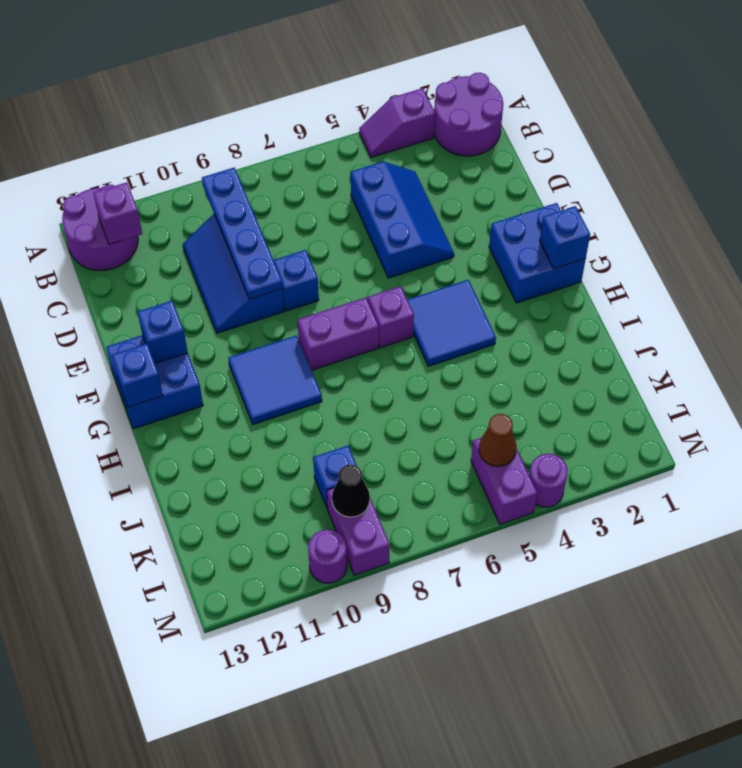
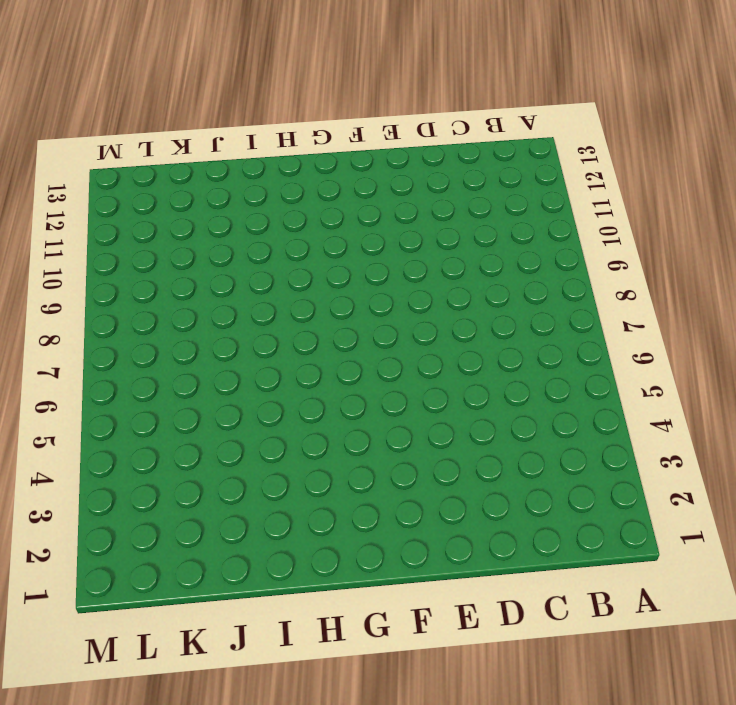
none -> purple 2x2 round brick [434,73,503,156]
none -> purple 1x2 slope [359,88,435,157]
none -> purple 2x2 round brick [62,185,138,270]

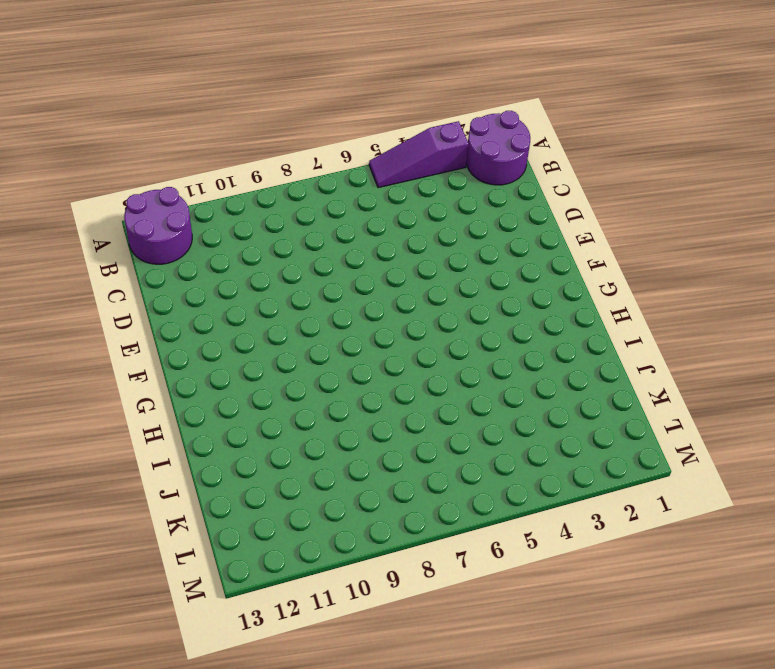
purple 1x3 slope [369,121,469,188] -> purple 1x2 slope [359,88,435,157]
none -> blue 2x3 slope [351,162,454,278]
none -> blue 2x3 slope [183,214,284,333]
none -> blue 1x1 brick [274,250,319,311]

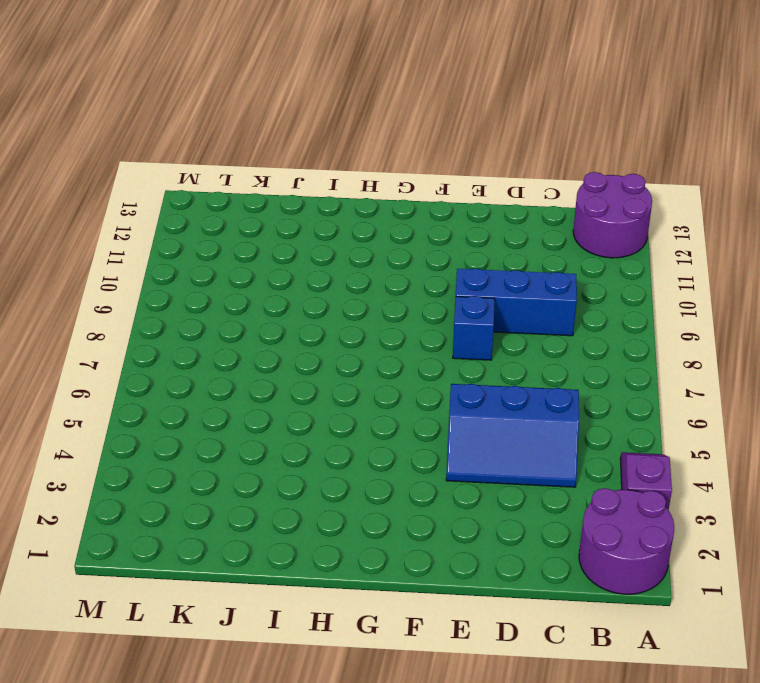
none -> blue 2x2 brick [489,203,586,303]
none -> blue 2x2 brick [106,335,203,429]
none -> blue 2x2 tile [407,280,496,366]

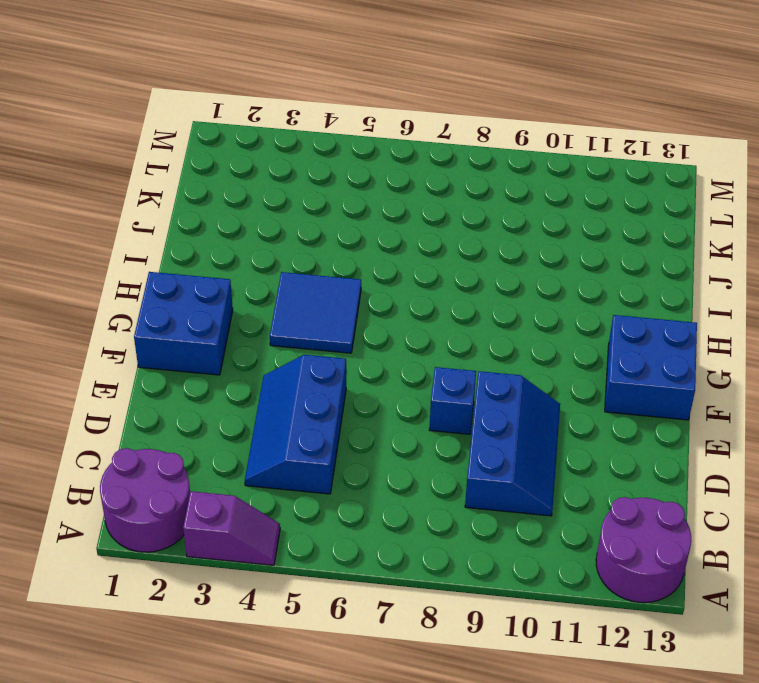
none -> purple 1x1 brick [368,286,414,348]
none -> purple 1x2 brick [298,298,379,370]
none -> blue 2x2 tile [228,335,322,424]

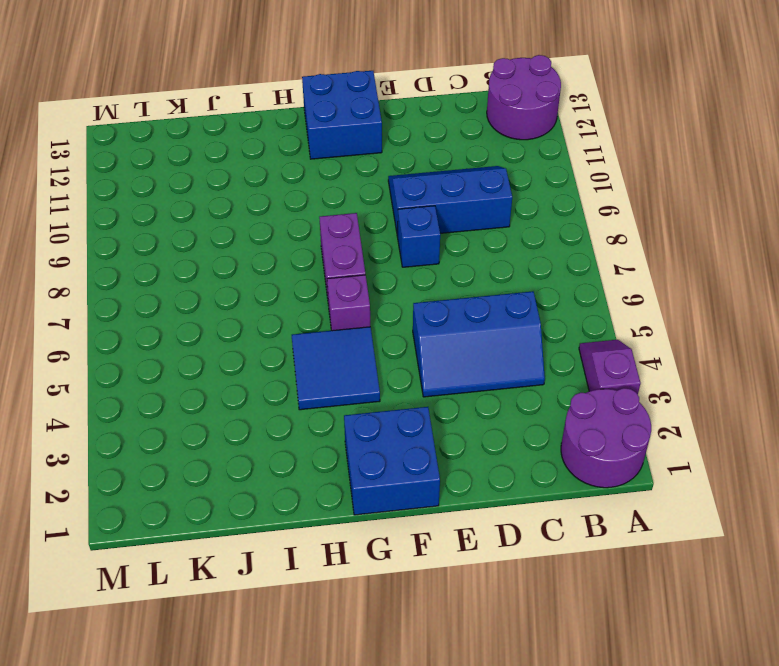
none -> blue 2x2 tile [228,335,322,424]
none -> blue 1x1 brick [313,446,357,508]
none -> purple 1x2 brick [471,438,537,524]

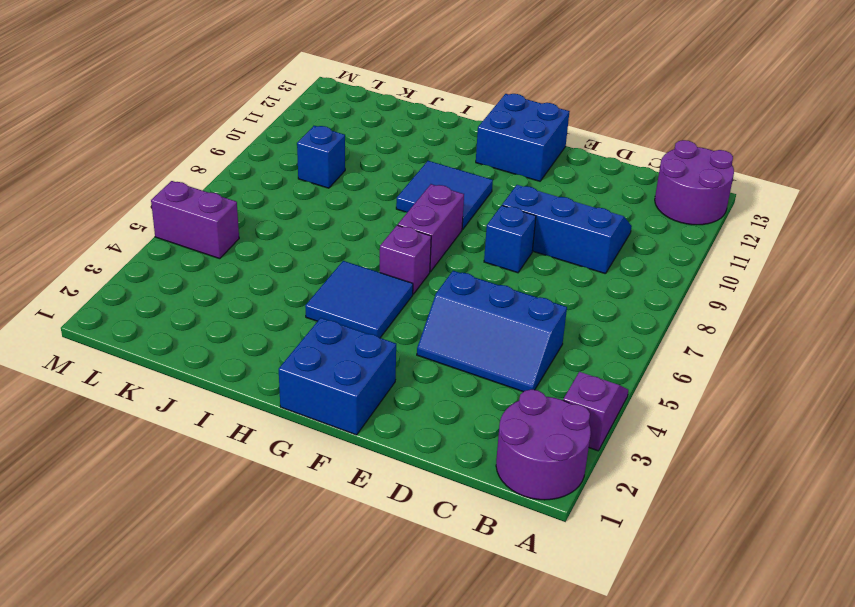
none -> purple 1x2 brick [327,488,390,575]
none -> purple 1x1 round brick [529,454,568,507]
none -> purple 1x1 round brick [308,530,347,583]

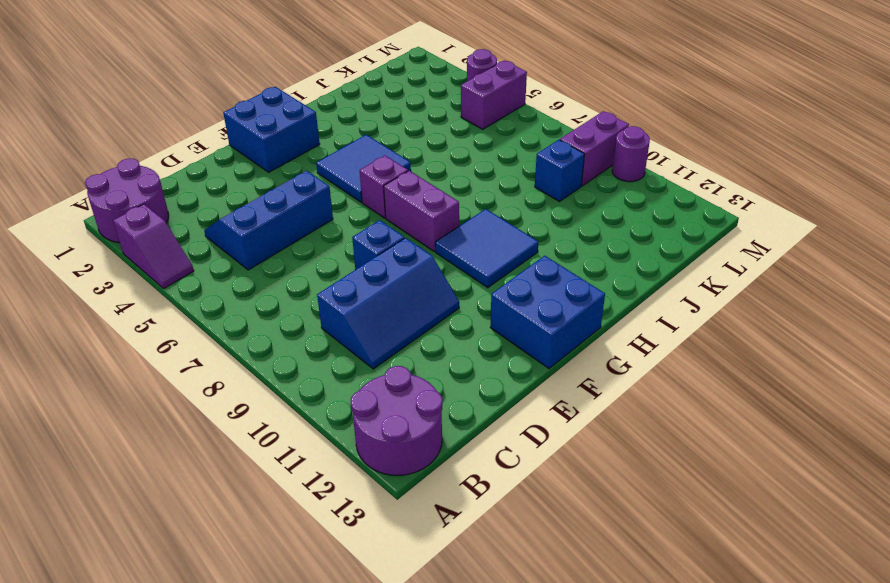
none -> blue 1x4 plate [202,168,283,299]
none -> purple 1x1 brick [93,182,142,244]
none -> blue 1x1 brick [138,301,188,363]

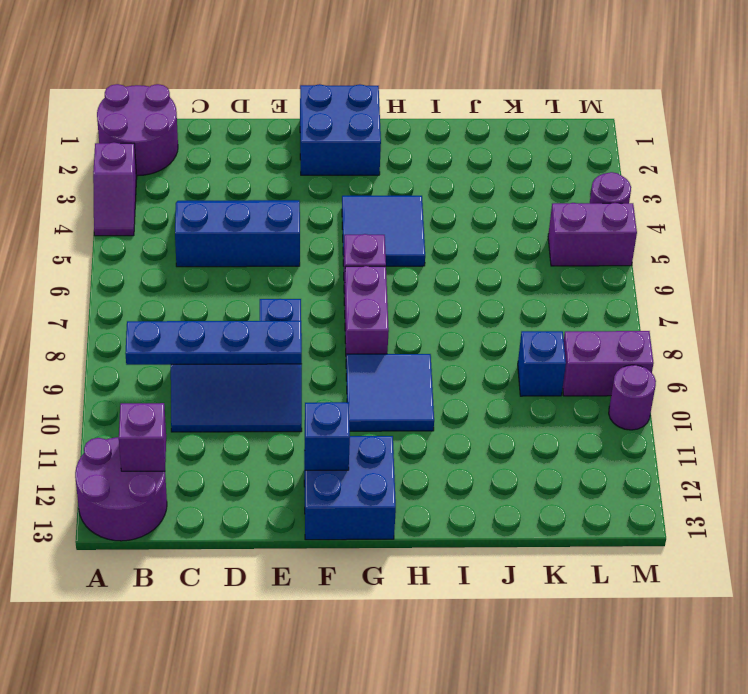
none -> blue 1x1 brick [540,206,590,269]
none -> blue 1x1 brick [112,344,163,407]
none -> brown 1x1 cone [479,414,517,466]

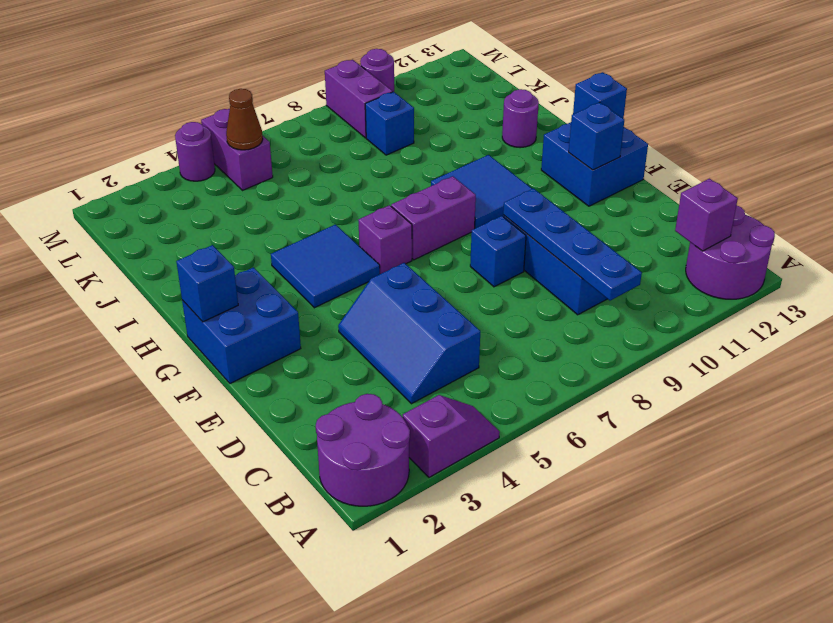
purple 1x1 round brick [502,89,539,148] -> none
none -> black 1x1 cone [332,465,370,517]

